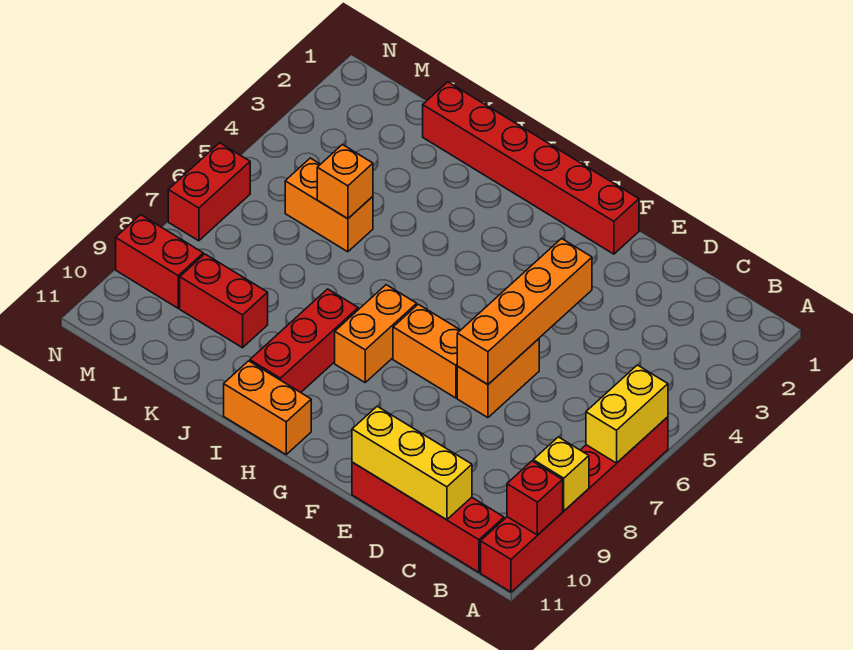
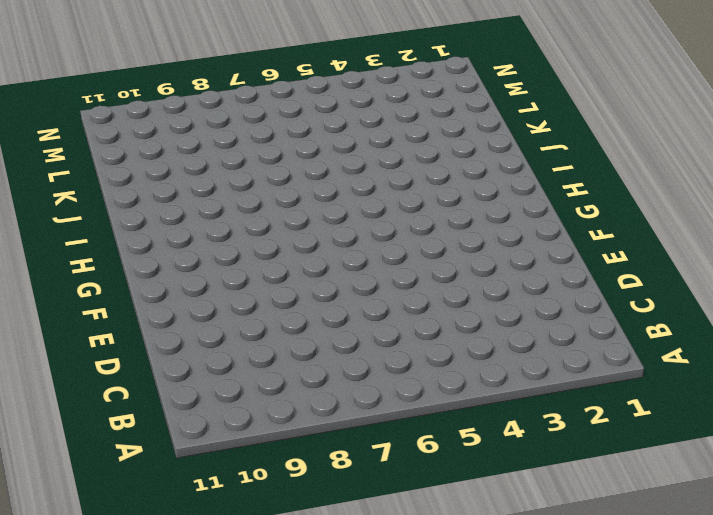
none -> red 1x6 brick [481,417,668,592]
none -> red 1x4 brick [352,462,504,572]
none -> orange 1x2 brick [457,339,539,418]

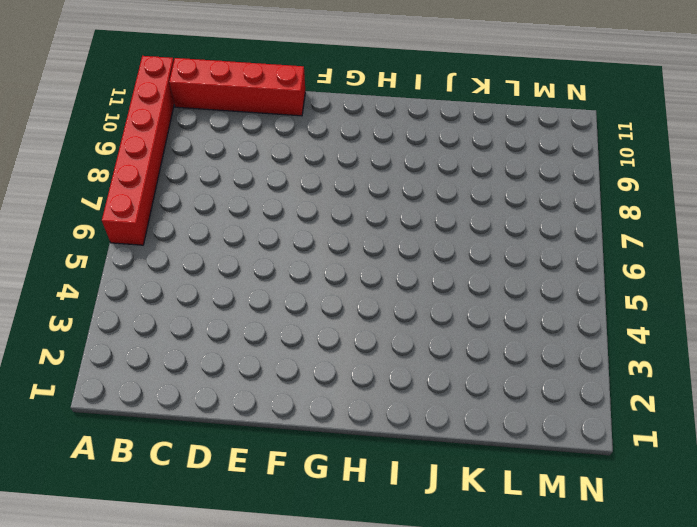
none -> orange 1x2 brick [457,339,539,418]
none -> red 1x6 brick [423,82,639,254]
none -> orange 1x2 brick [393,304,460,398]

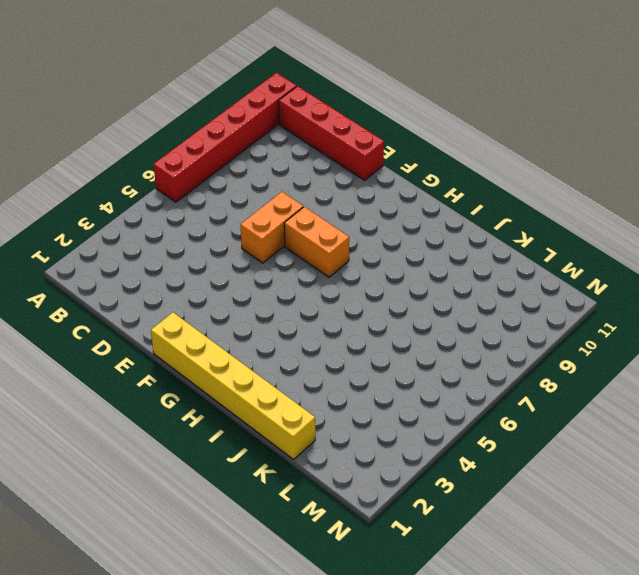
yellow 1x6 brick [151,312,315,459] -> red 1x6 brick [423,82,639,254]
none -> orange 1x2 brick [335,285,417,382]
none -> orange 1x2 brick [224,361,311,454]
none -> red 1x3 brick [250,289,358,392]

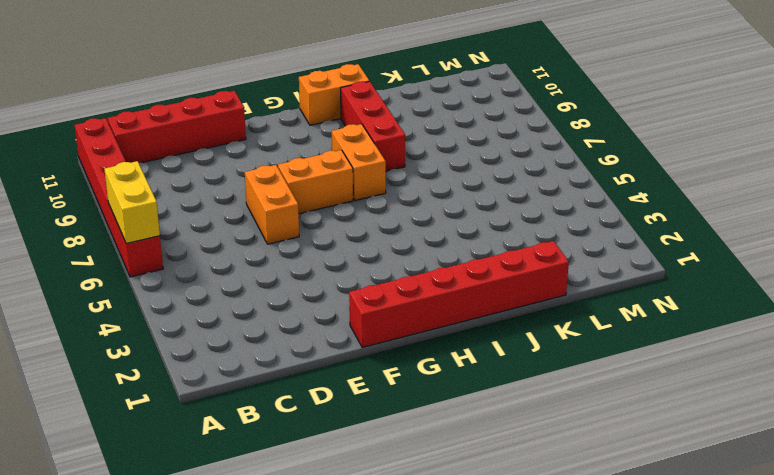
none -> orange 1x2 brick [285,158,373,252]
none -> red 1x2 brick [180,254,268,348]
none -> red 1x2 brick [116,215,203,308]

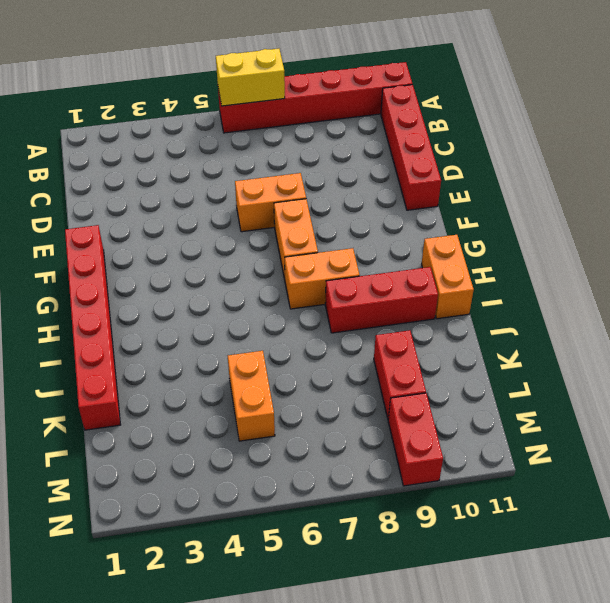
none -> red 1x2 brick [168,143,250,241]
none -> yellow 1x1 brick [533,437,589,511]
none -> red 1x1 brick [507,461,563,535]

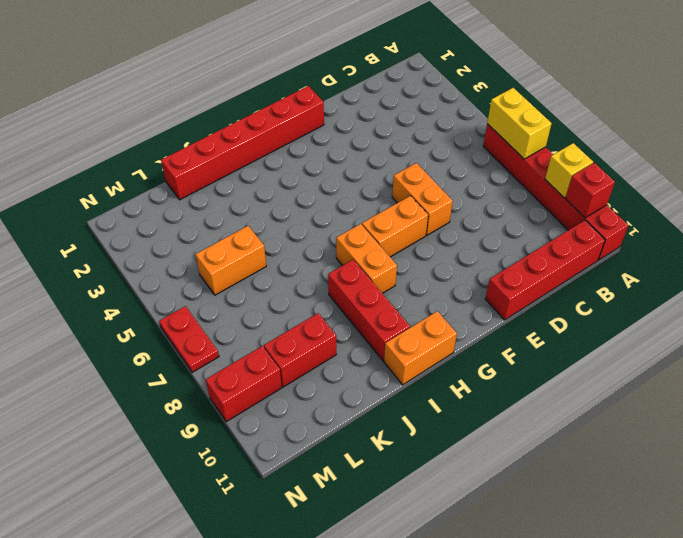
red 1x2 plate [159,306,219,372] -> red 1x2 brick [168,143,250,241]
none -> yellow 1x3 brick [352,406,472,520]
none -> orange 1x4 brick [457,239,592,385]
none -> orange 1x1 brick [317,145,373,219]

